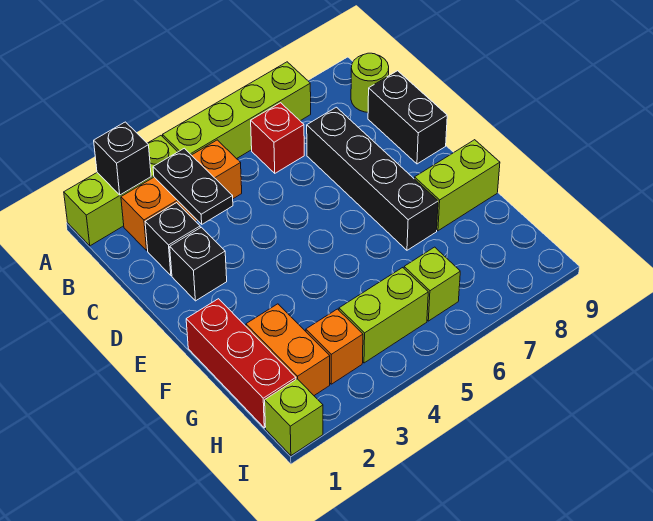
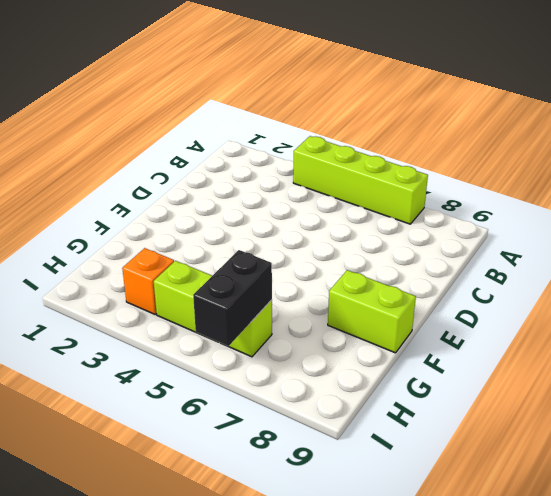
black 1x2 brick [193,250,272,346] -> black 1x2 brick moved to [368,71,447,164]
none -> lime 1x3 brick [64,136,177,246]
none -> orange 1x3 brick [121,140,242,251]
none -> red 1x1 brick [251,103,304,173]

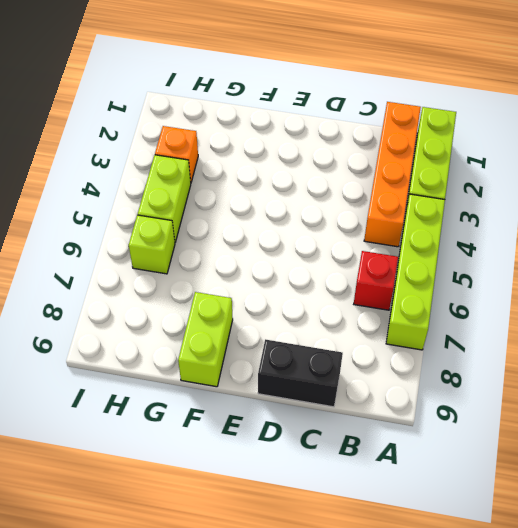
orange 1x4 brick [364,102,421,247] -> orange 1x3 brick [121,140,242,251]
none -> lime 1x1 round brick [351,53,389,112]
none -> black 1x1 brick [145,203,200,275]
none -> black 1x4 brick [307,107,438,250]

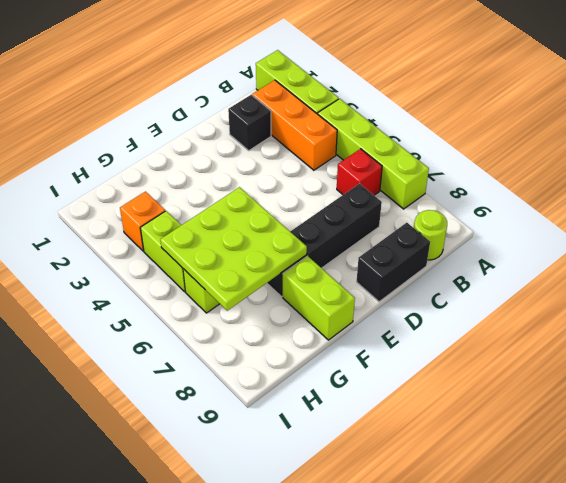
lime 3x3 plate [160,187,307,311] -> none
none -> black 1x1 brick [170,227,227,301]
none -> red 1x3 brick [186,299,296,428]
none -> orange 1x2 brick [246,304,330,395]

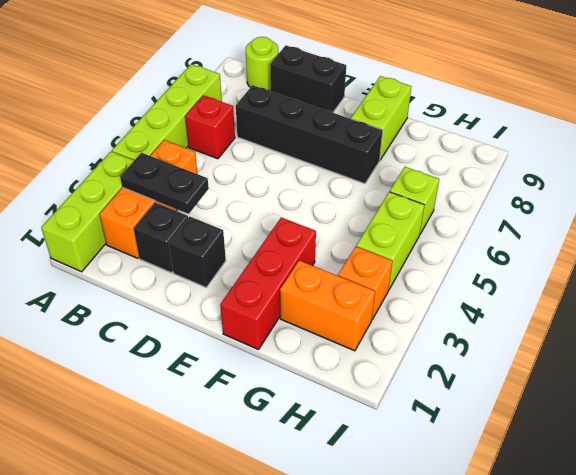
red 1x3 brick [220,218,316,350] -> red 1x3 brick turned to [186,299,296,428]
none -> lime 1x1 brick [265,379,323,455]
none -> black 1x1 brick [94,122,151,195]

